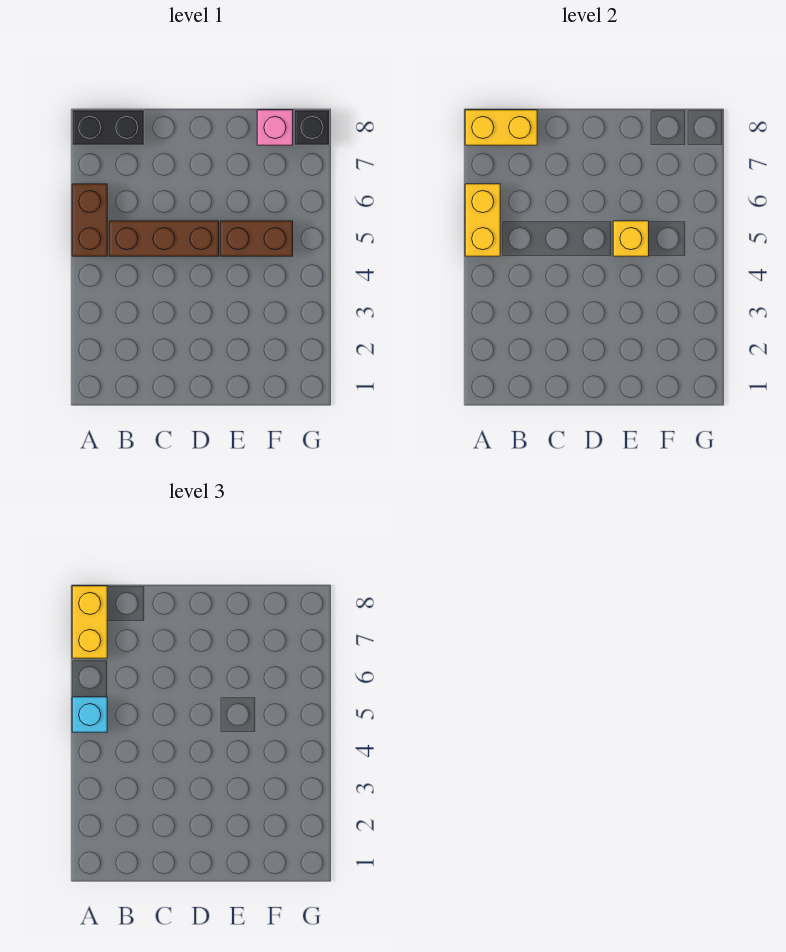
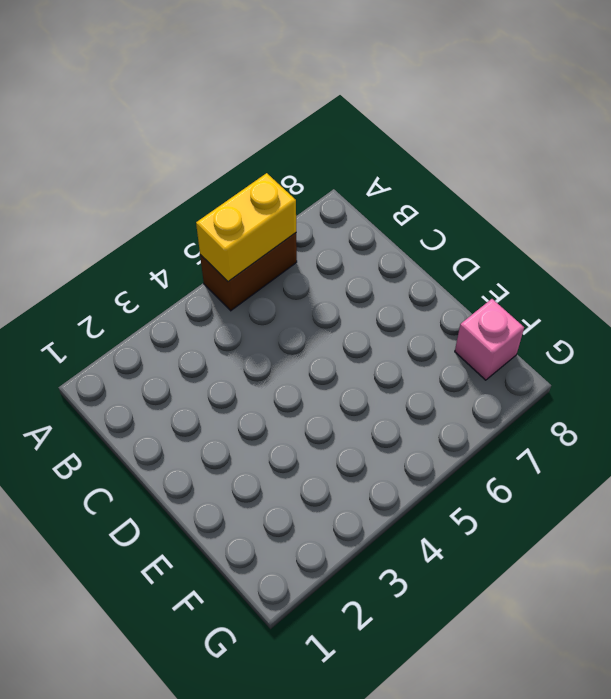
none -> black 1x2 brick [72,110,144,145]
none -> brown 1x3 brick [109,221,219,256]

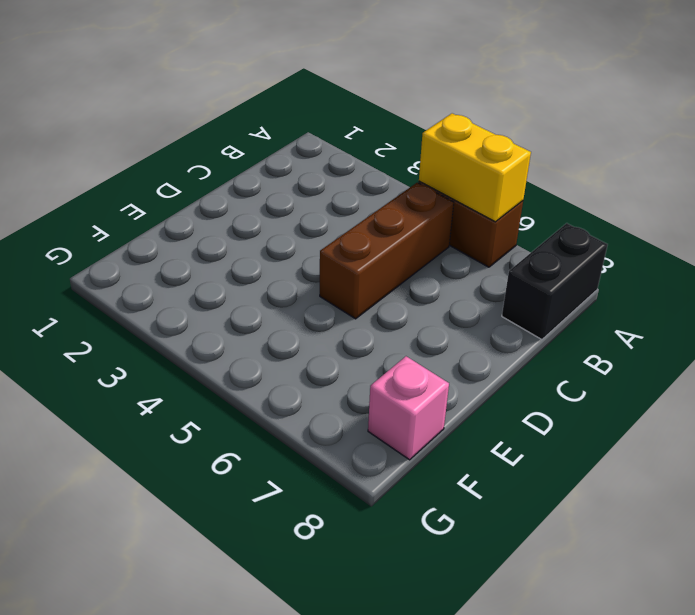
none -> brown 1x2 brick [220,221,293,256]
none -> black 1x1 brick [294,110,330,145]

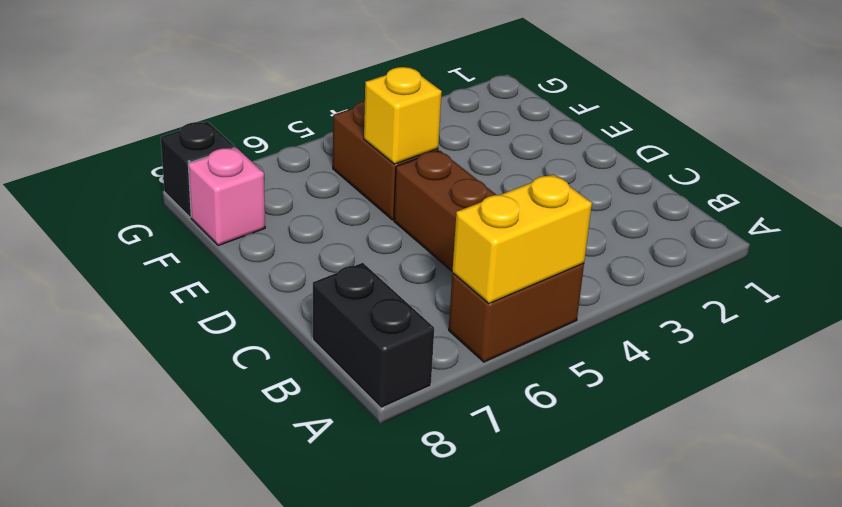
none -> yellow 1x2 brick [465,110,537,145]
none -> cyan 1x1 brick [72,697,107,732]

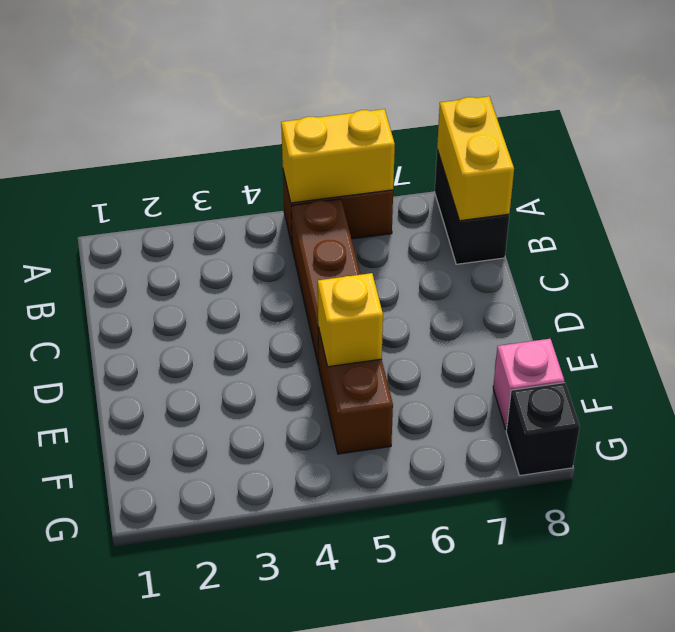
none -> cyan 1x1 brick [72,697,107,732]
none -> yellow 1x2 brick [72,586,107,658]

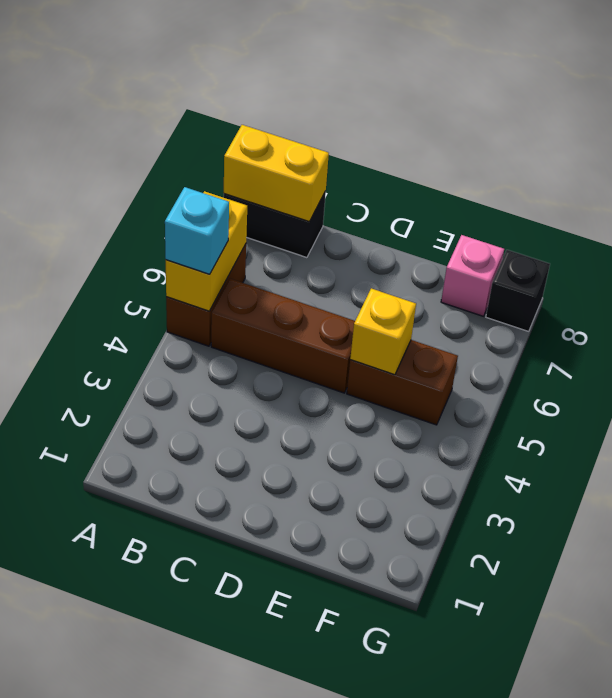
none -> yellow 1x2 brick [72,586,107,658]

